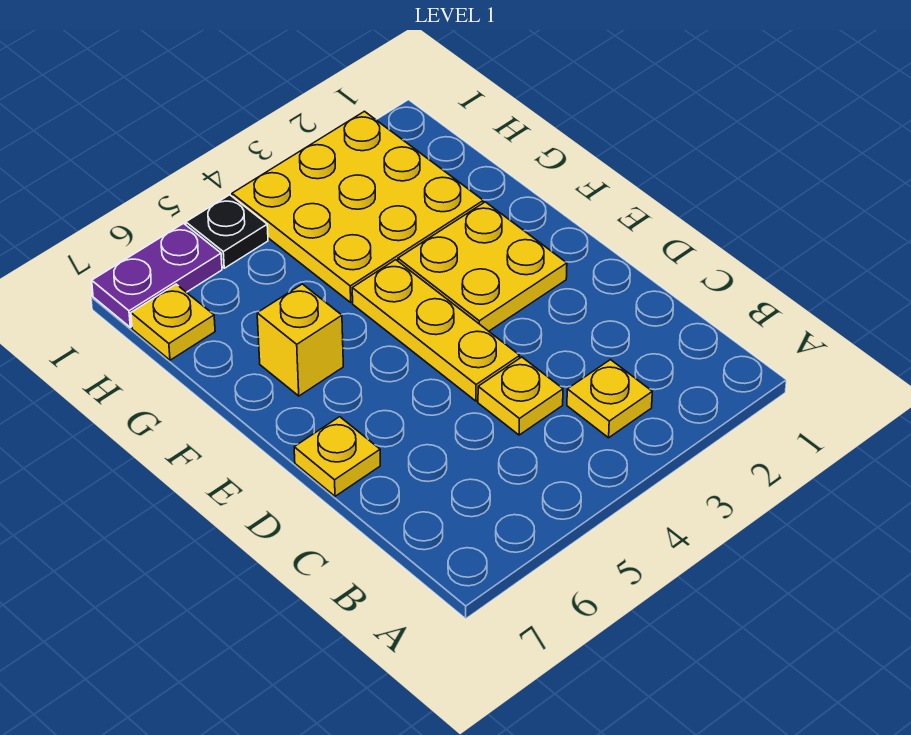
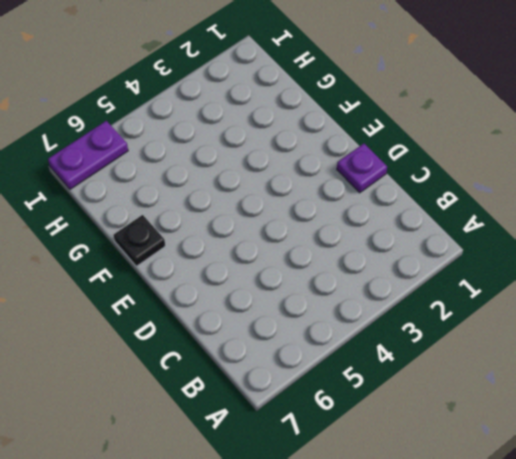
purple 1x1 plate [337,144,387,193] -> none
black 1x1 plate [114,215,165,266] -> black 1x1 plate moved to [186,195,268,268]
none -> yellow 1x1 plate [567,360,652,438]
none -> yellow 1x1 plate [478,357,563,435]

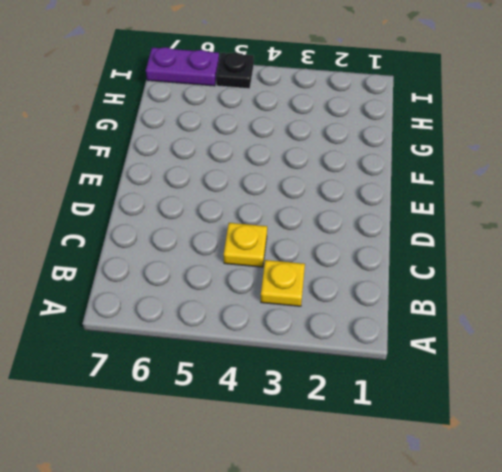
none -> yellow 1x3 plate [352,260,520,401]
none -> yellow 1x1 plate [294,417,380,496]

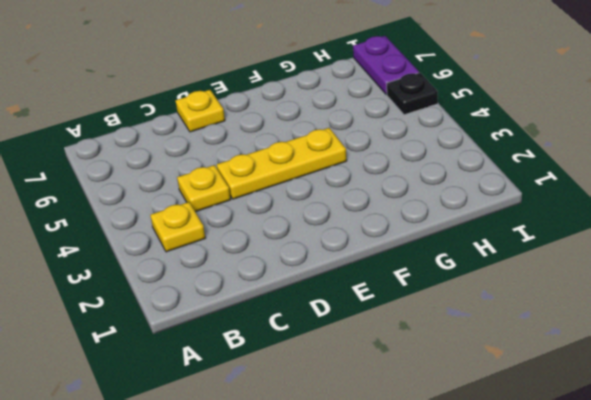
none -> yellow 2x2 plate [398,202,567,331]
none -> yellow 1x1 brick [257,284,343,396]

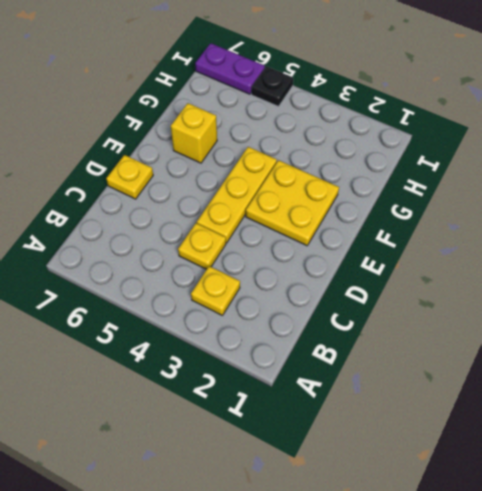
none -> yellow 3x3 plate [232,111,483,302]
none -> yellow 1x1 plate [131,284,215,360]

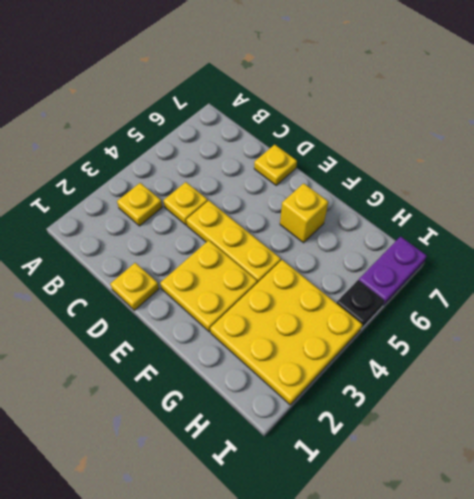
yellow 1x1 plate [110,263,159,310] -> yellow 1x1 plate moved to [131,284,215,360]

